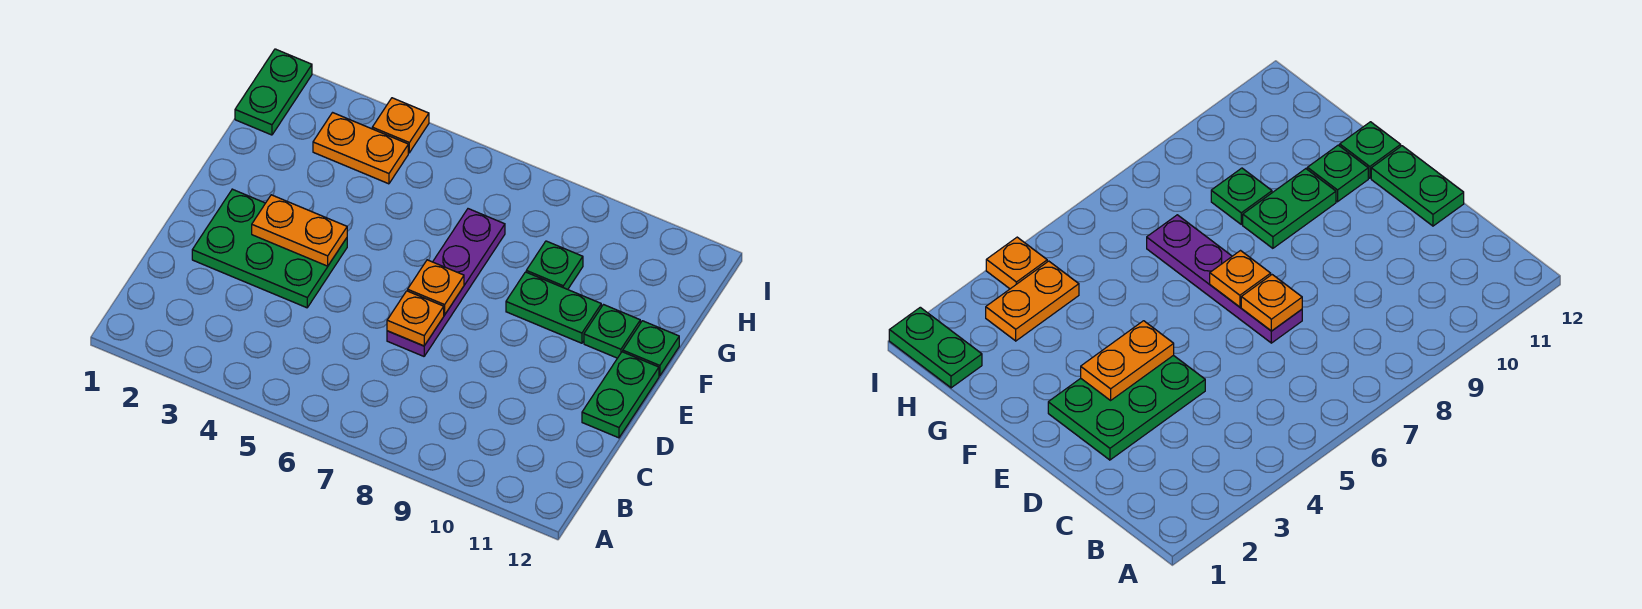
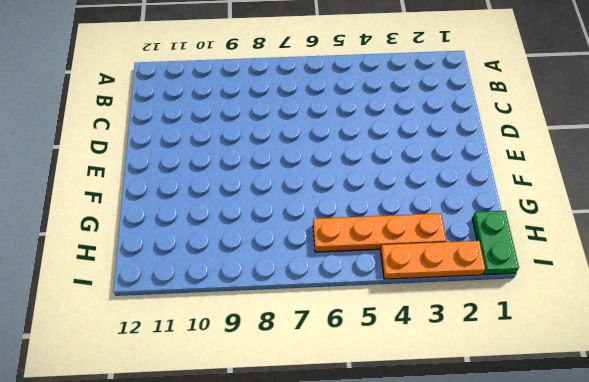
orange 1x4 plate [313,213,446,252] -> orange 1x2 plate [313,113,408,184]
orange 1x3 plate [381,241,485,279] -> orange 1x1 plate [372,98,429,153]
none -> green 2x3 plate [192,189,347,308]
none -> purple 1x4 plate [387,209,505,356]
none -> green 1x2 plate [582,352,659,438]

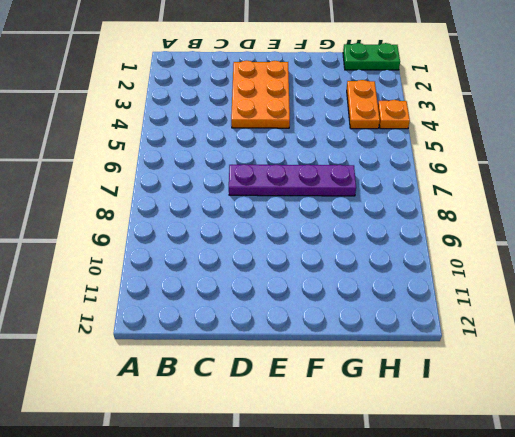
orange 2x3 plate [231,61,290,128] -> green 2x3 plate [192,189,347,308]
none -> green 1x2 plate [582,352,659,438]
none -> green 1x2 plate [506,272,601,343]
none -> green 1x1 plate [584,305,640,358]

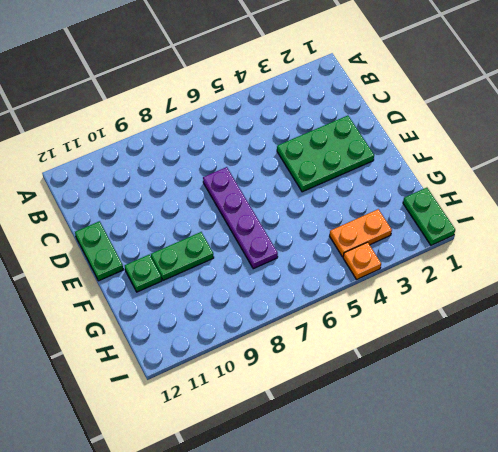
none -> green 1x1 plate [623,321,679,376]
none -> green 1x1 plate [526,241,583,289]
none -> orange 1x1 plate [387,291,444,346]

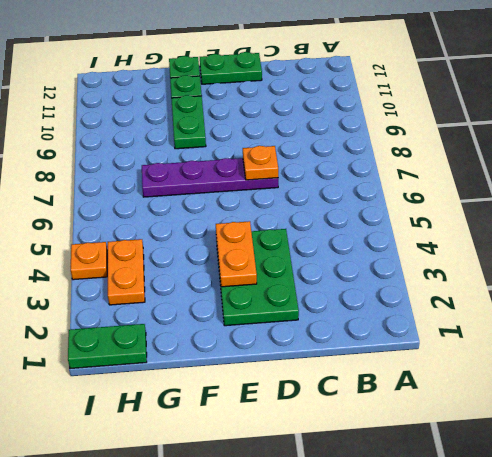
none -> green 1x1 plate [526,241,583,289]
none -> orange 1x1 plate [408,260,464,315]

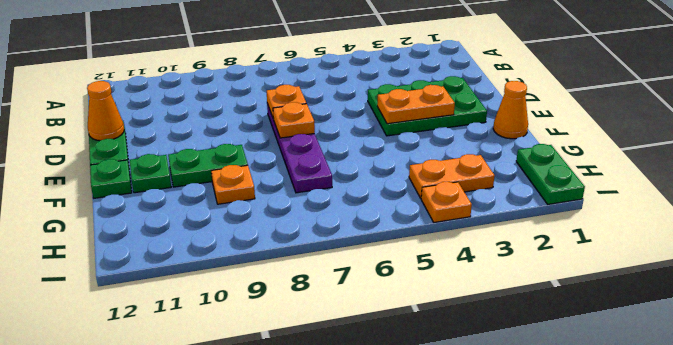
orange 1x1 cone [87,81,124,141] -> none
orange 1x1 cone [493,81,528,139] -> none
orange 1x1 plate [211,165,255,204] -> green 1x1 plate [526,241,583,289]

